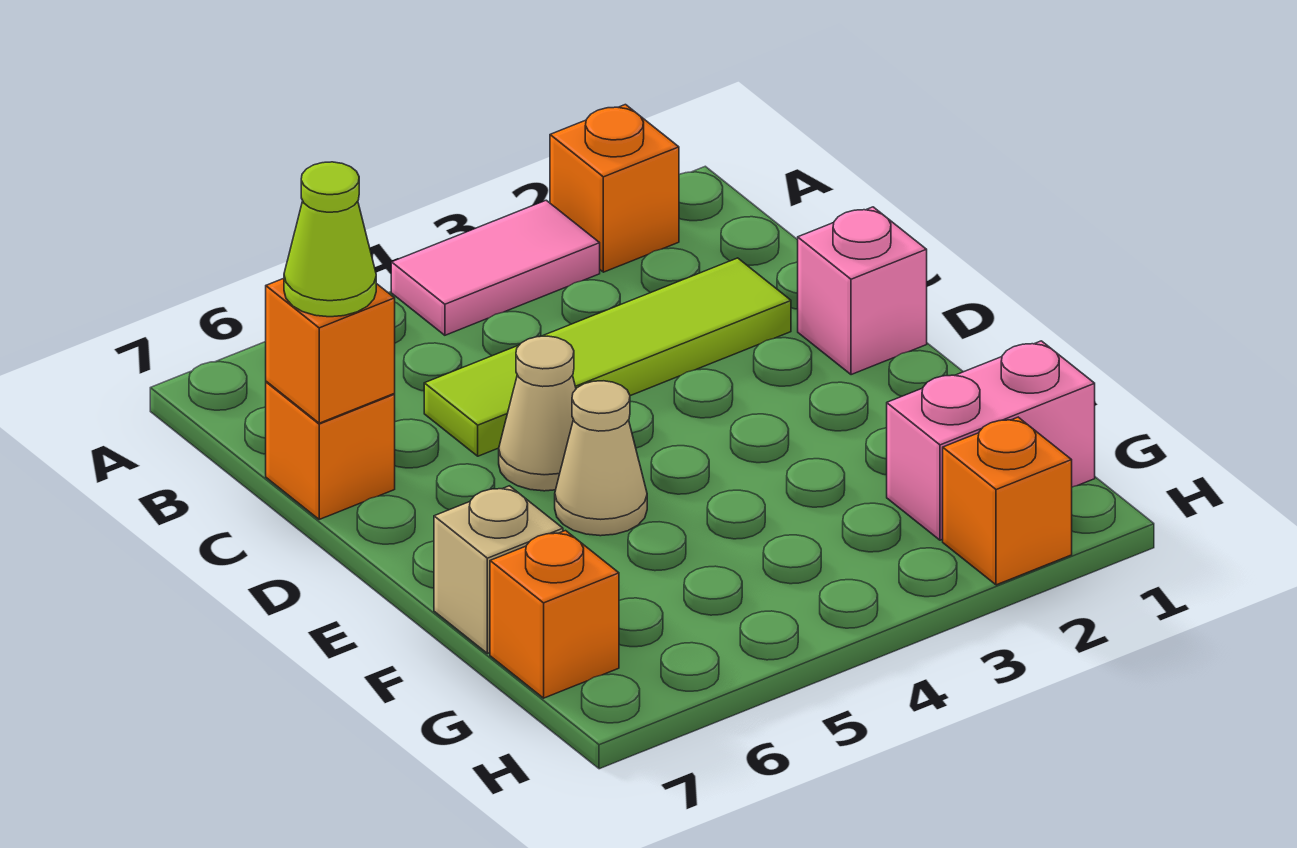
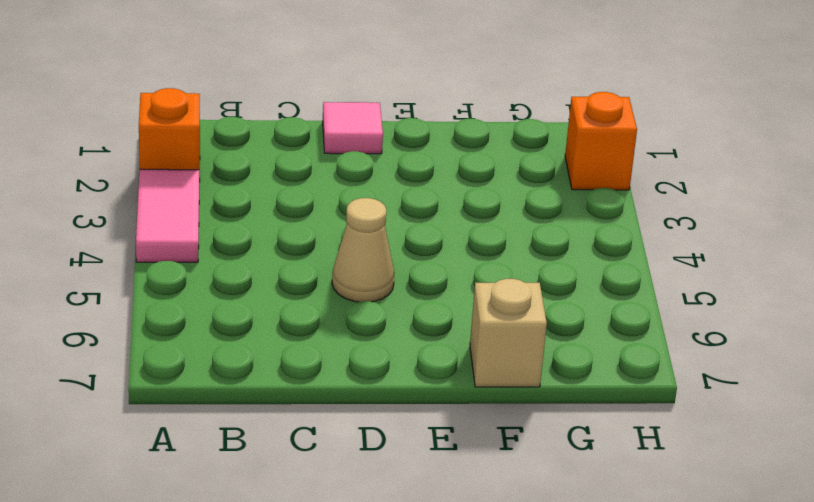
pink 1x1 tile [323,102,383,154] -> pink 1x1 brick [798,207,927,375]
none -> lime 1x4 tile [424,258,791,456]
none -> orange 1x1 brick [266,382,395,519]
none -> tan 1x1 cone [555,381,647,536]

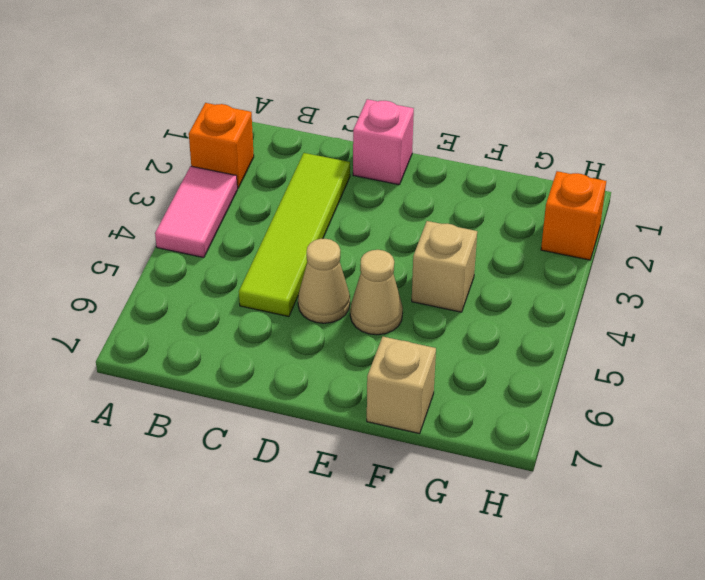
tan 1x1 brick [412,221,477,312] -> none
none -> orange 1x1 brick [266,382,395,519]
none -> pink 1x2 brick [887,341,1095,540]
none -> orange 1x1 brick [490,531,619,698]

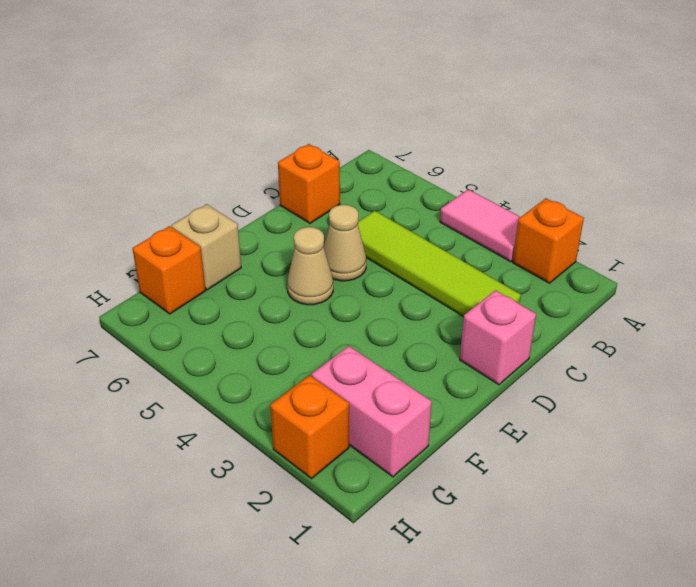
none -> orange 1x1 brick [266,278,395,423]
none -> lime 1x1 cone [284,162,376,317]

